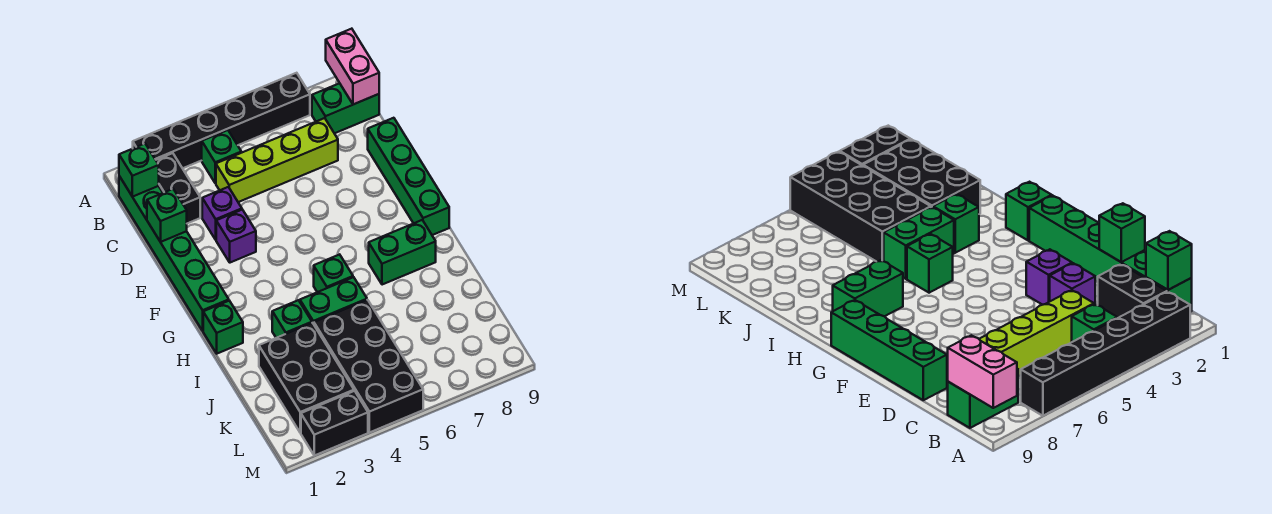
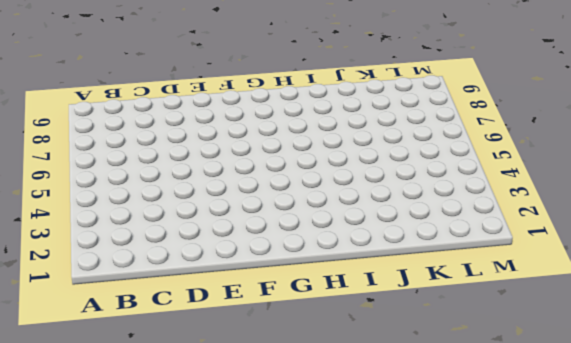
none -> black 1x6 brick [133,73,310,168]
none -> green 1x6 brick [119,176,229,331]
none -> black 1x2 brick [156,153,200,223]

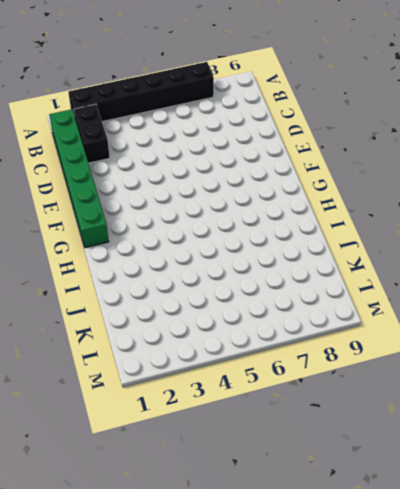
none -> green 1x1 brick [202,130,241,183]
none -> green 1x2 brick [312,83,379,133]
none -> lime 1x4 brick [216,118,338,202]

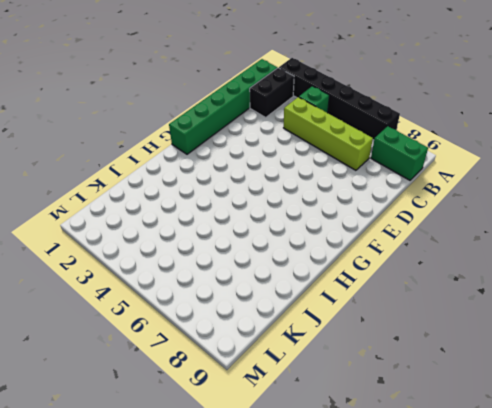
none -> purple 1x1 brick [202,187,242,240]
none -> green 1x4 brick [368,118,449,235]
none -> purple 1x1 brick [216,210,256,263]

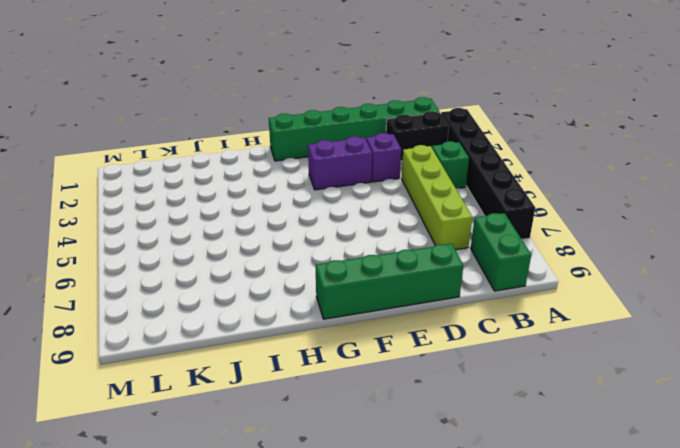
purple 1x2 brick [308,137,372,190] -> purple 1x1 brick [216,210,256,263]
none -> green 1x1 brick [203,301,243,354]
none -> green 1x1 brick [314,254,353,292]
none -> green 1x2 brick [369,220,436,285]

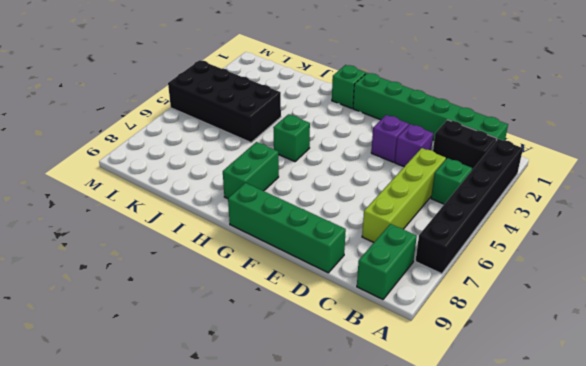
none -> green 1x1 brick [272,300,312,338]
none -> green 1x2 brick [300,277,367,324]
none -> black 2x3 brick [259,323,354,433]

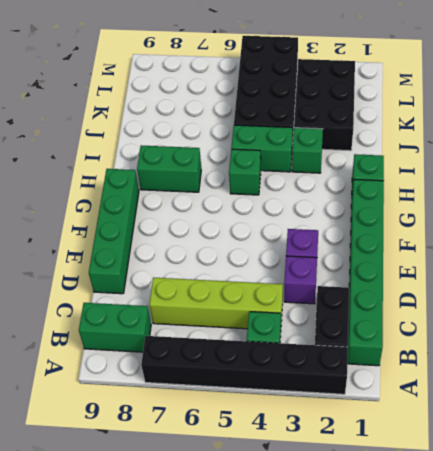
none -> black 1x2 brick [301,391,368,456]
none -> pink 1x2 brick [326,29,379,104]
none -> green 1x1 brick [119,144,159,197]

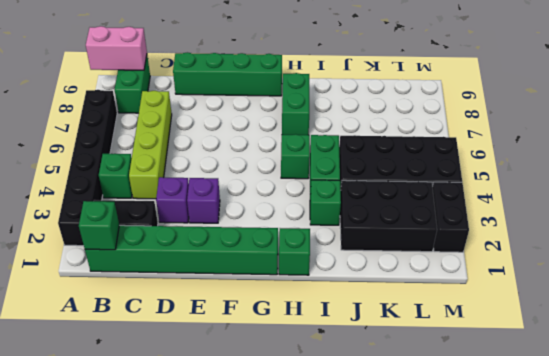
none -> green 1x1 brick [147,189,187,242]

